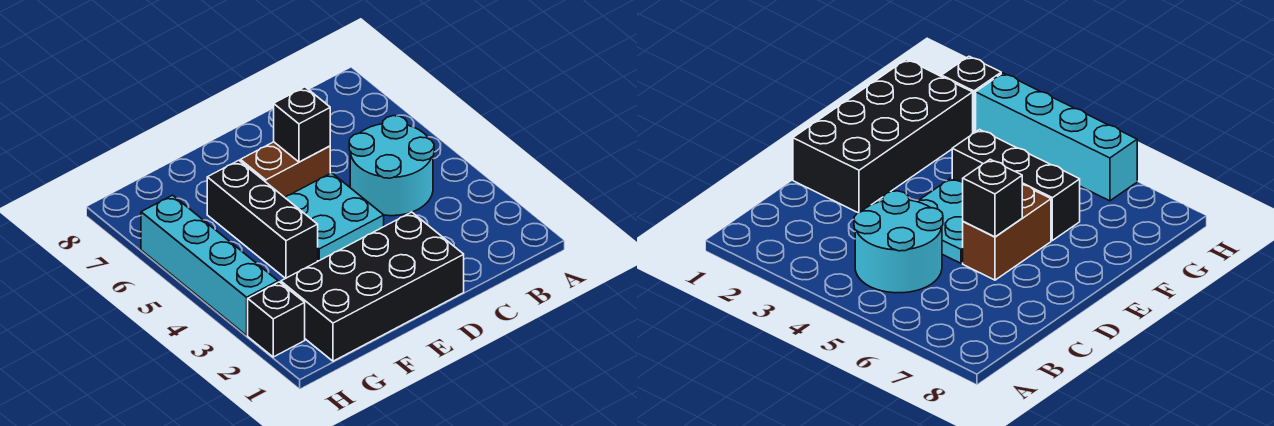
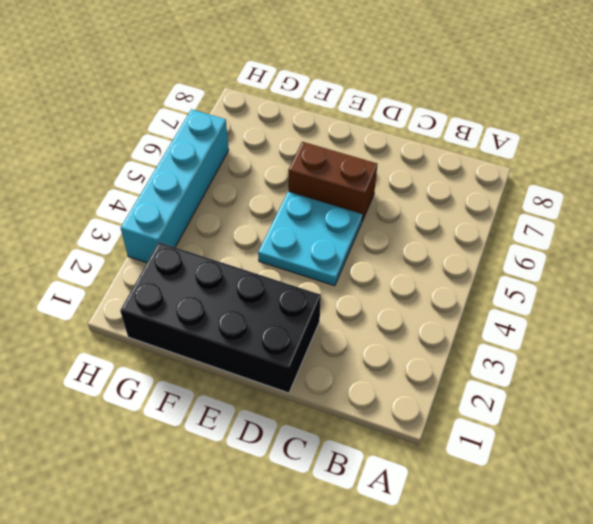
none -> cyan 2x2 round brick [349,116,434,216]
none -> black 1x3 brick [207,160,318,279]

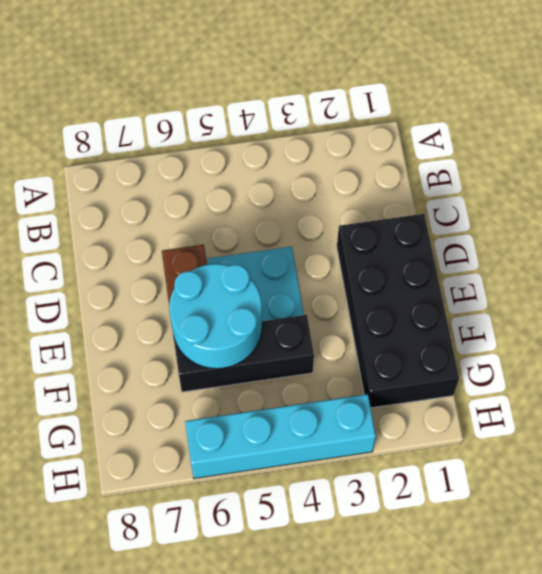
cyan 2x2 round brick [169,264,262,369] -> cyan 2x2 round brick moved to [349,116,434,216]
none -> black 1x1 brick [248,282,305,357]
none -> black 1x1 brick [274,87,330,162]

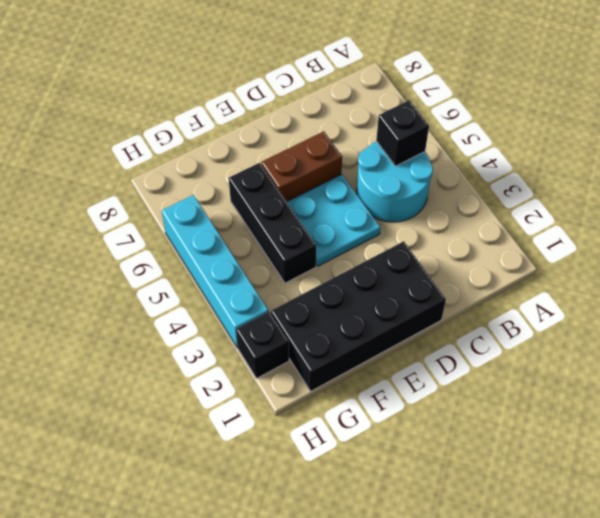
black 1x1 brick [376,100,429,166] -> black 1x1 brick moved to [274,87,330,162]

